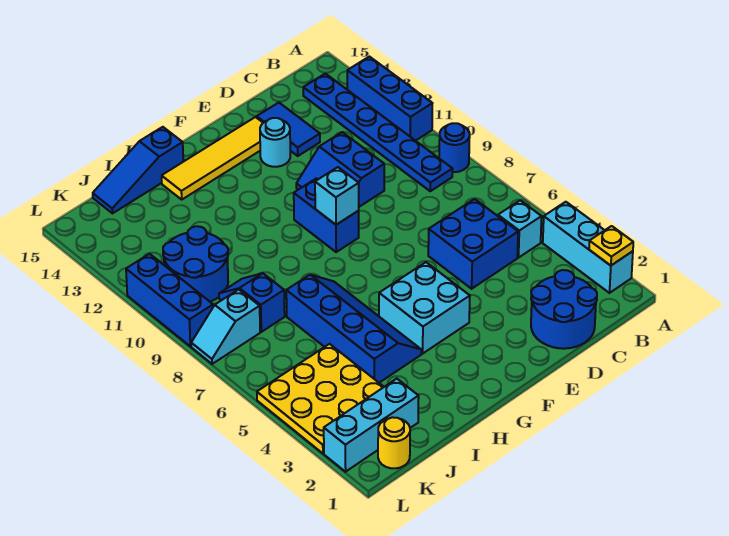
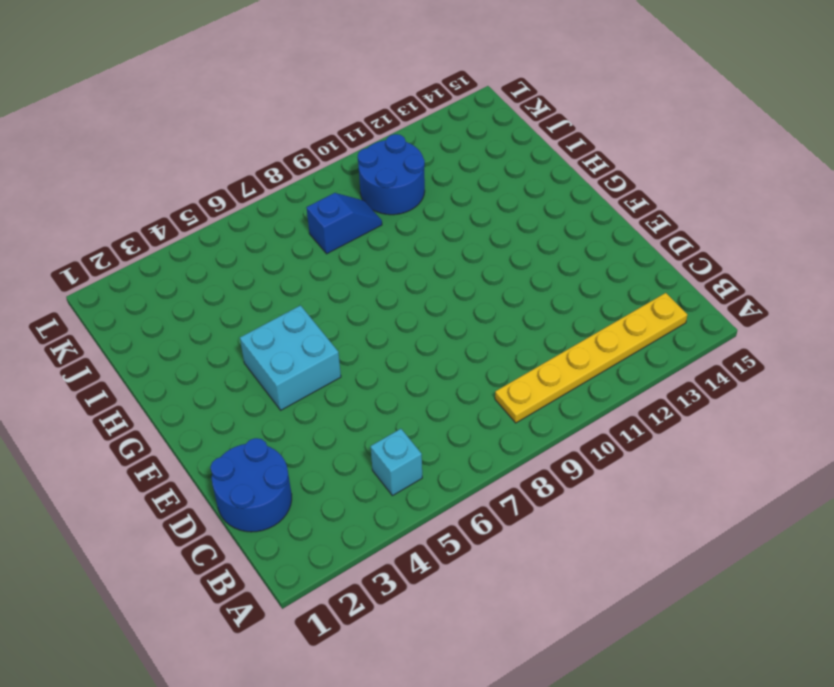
yellow 1x6 plate [495,293,687,423] -> blue 1x6 plate [303,74,452,191]
none -> cyan 1x3 brick [543,202,633,293]
none -> blue 1x1 round brick [439,123,470,172]
none -> blue 1x3 brick [347,57,433,141]

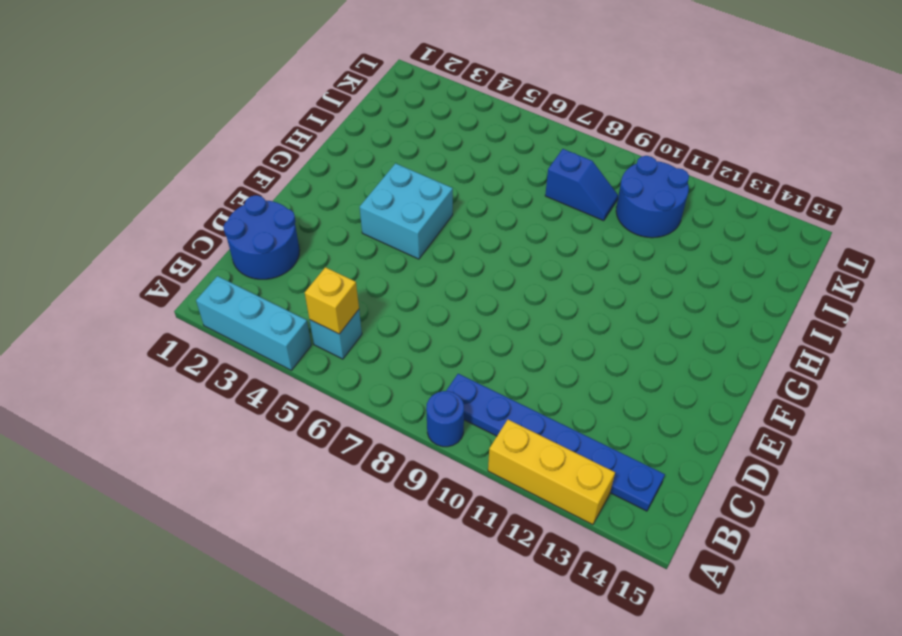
yellow 1x3 brick [488,420,615,525] -> blue 1x3 brick [347,57,433,141]
yellow 1x1 brick [305,267,359,334] -> none
none -> blue 2x2 brick [428,199,518,289]
none -> blue 2x2 slope [296,132,384,207]
none -> blue 1x2 tile [257,103,320,156]

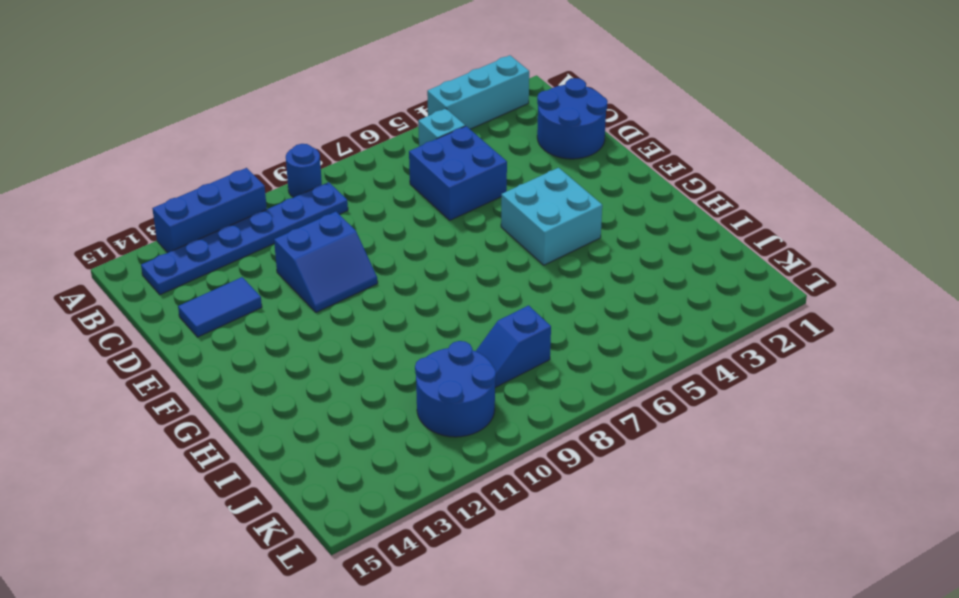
none -> cyan 1x1 round brick [260,118,290,167]
none -> yellow 1x4 tile [162,117,263,199]
none -> blue 1x2 brick [294,178,359,252]

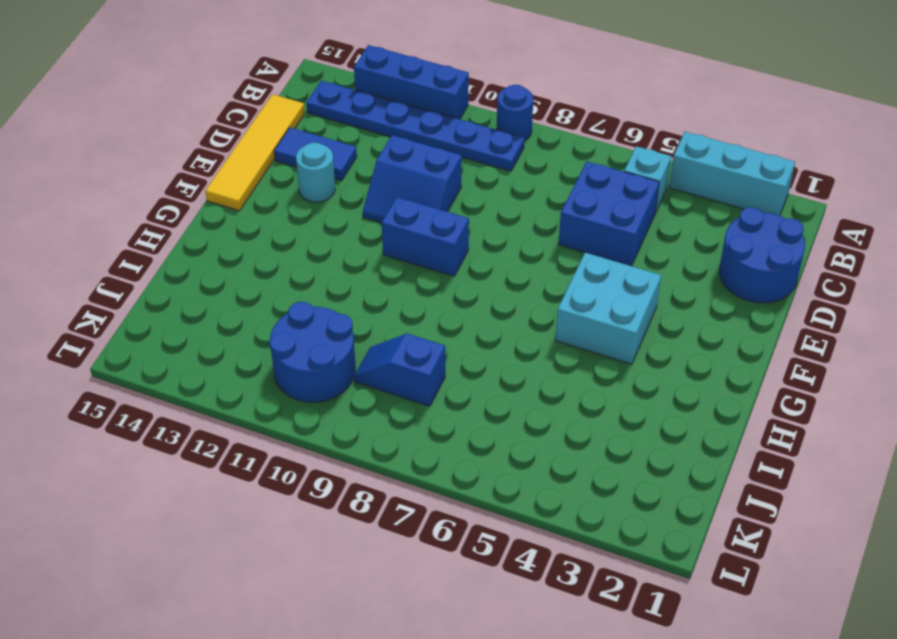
yellow 1x4 tile [205,94,305,211] -> yellow 1x4 tile moved to [162,117,263,199]
none -> blue 2x4 slope [286,275,422,383]
none -> blue 1x3 slope [93,127,183,213]
none -> cyan 1x3 brick [324,379,419,472]

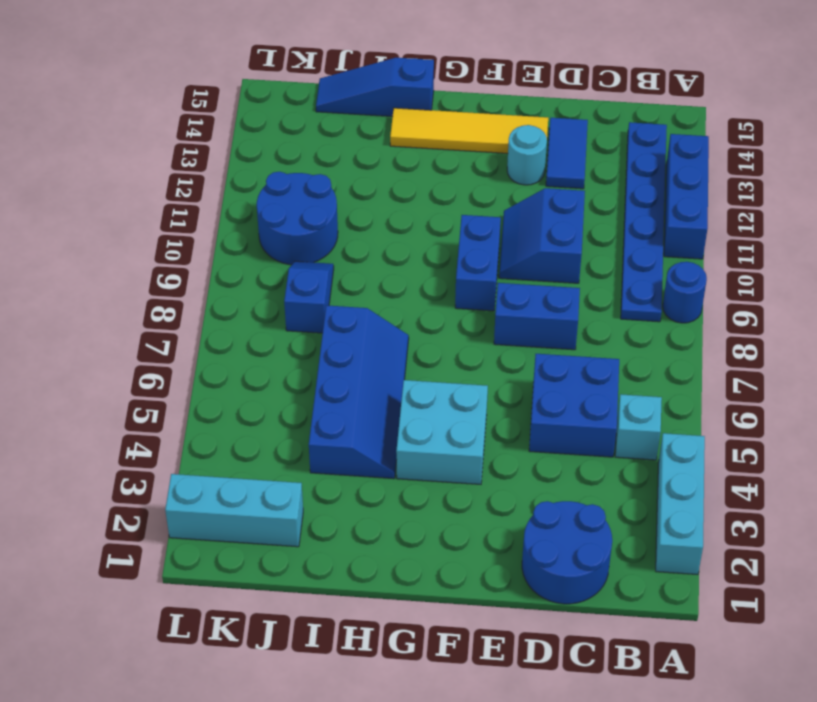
blue 1x2 brick [494,283,580,350] -> none
none -> yellow 3x3 plate [257,344,384,453]
none -> yellow 1x1 round brick [378,417,410,468]
none -> cyan 1x2 slope [191,289,260,364]

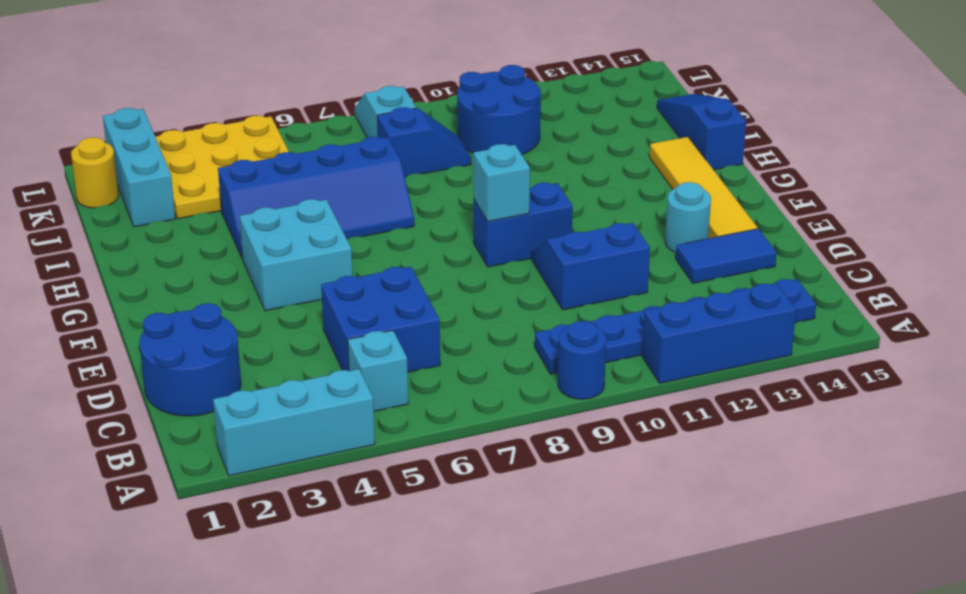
none -> blue 1x3 brick [126,254,213,346]
none -> yellow 1x1 plate [589,226,633,266]

